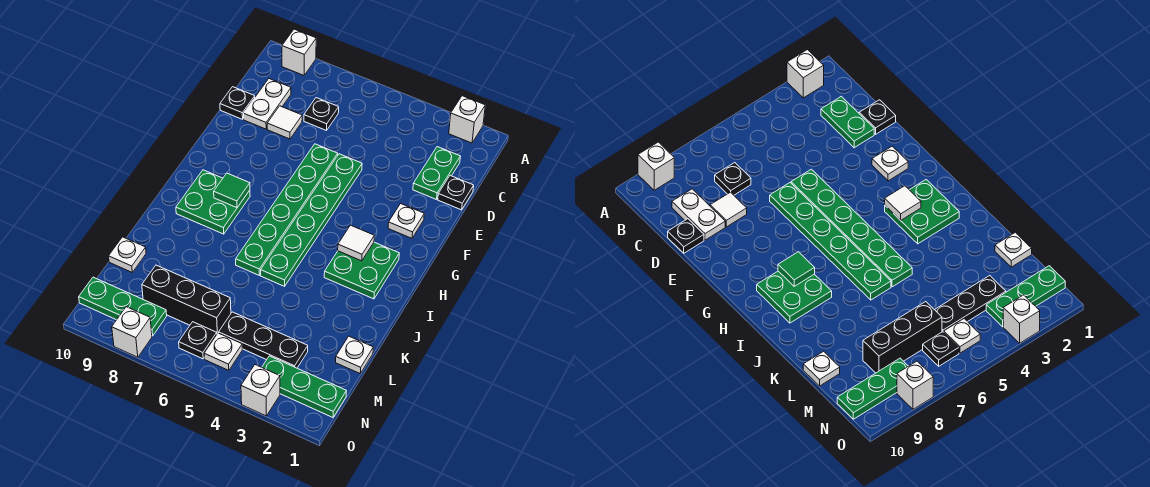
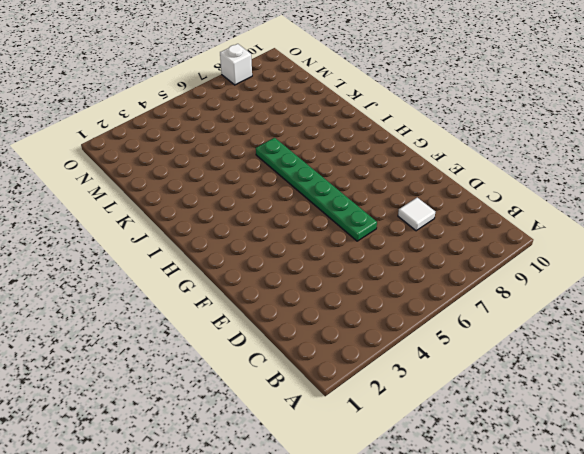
none -> white 1x1 brick [449,96,485,143]
none -> white 1x1 brick [282,29,316,75]
none -> green 1x2 plate [413,147,460,200]

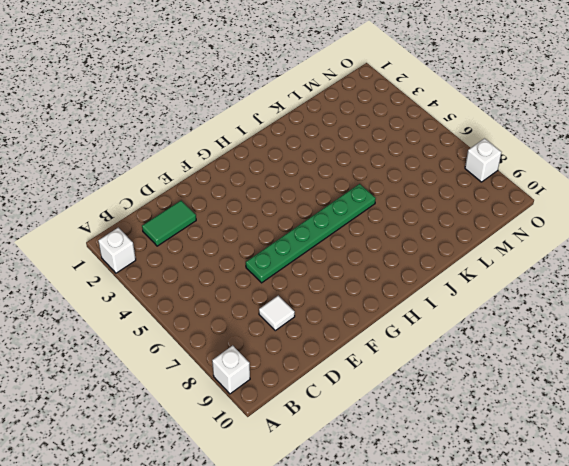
green 1x2 tile [142,201,196,246] -> green 1x2 plate [413,147,460,200]
none -> black 1x1 plate [304,98,339,131]
none -> white 1x2 plate [244,79,291,129]
none -> black 1x1 plate [438,176,474,210]

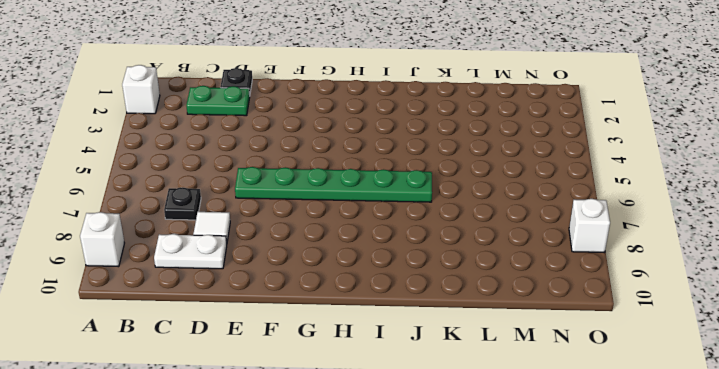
none -> black 1x1 plate [220,87,255,119]
none -> green 1x6 plate [261,154,362,286]
none -> white 1x1 plate [388,204,424,238]

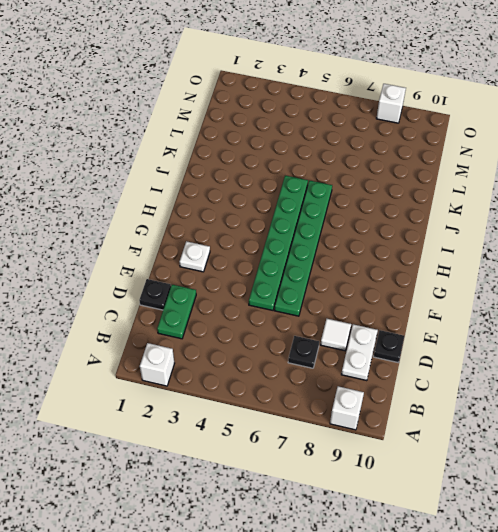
none -> green 2x2 plate [324,242,399,299]
none -> green 2x2 plate [176,170,250,234]
none -> white 1x1 plate [336,336,373,373]

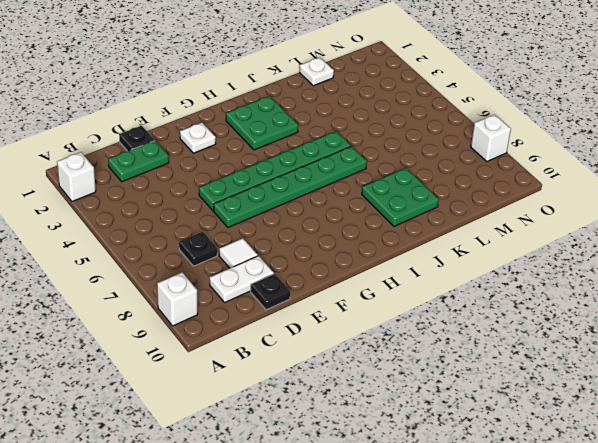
green 2x2 plate [362,168,439,226] -> green 2x2 plate moved to [176,170,250,234]
none -> white 1x1 plate [109,237,146,272]
none -> black 1x3 plate [219,312,308,368]
none -> black 1x3 brick [142,265,231,333]

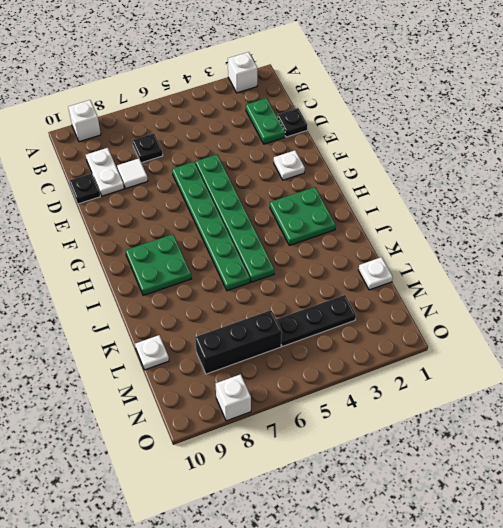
none -> green 1x3 plate [262,356,346,417]
none -> white 1x1 plate [204,333,242,370]
none -> black 1x1 plate [179,322,217,359]

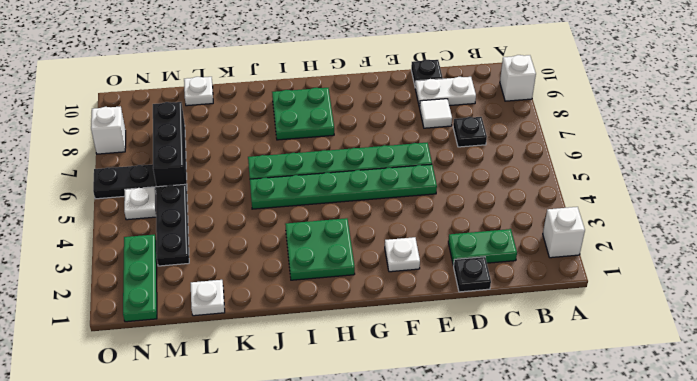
black 1x2 plate [93,164,156,199] -> black 1x1 plate [179,322,217,359]
none -> green 1x3 plate [79,277,167,336]
none -> white 1x1 brick [241,365,280,416]
none -> white 1x1 tile [338,225,374,261]

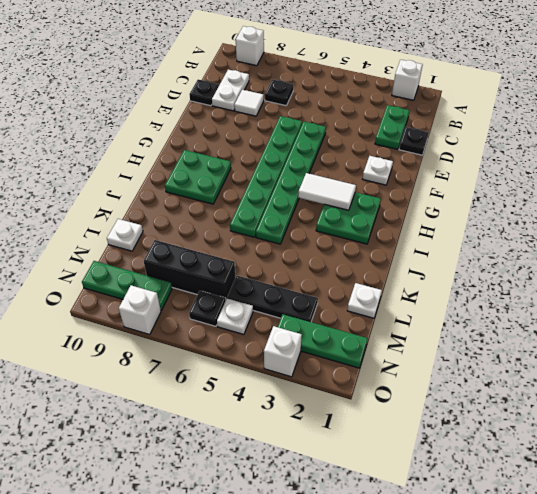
white 1x2 tile [298,173,356,210] -> white 1x1 tile [338,225,374,261]
none -> green 1x1 tile [214,173,250,208]

